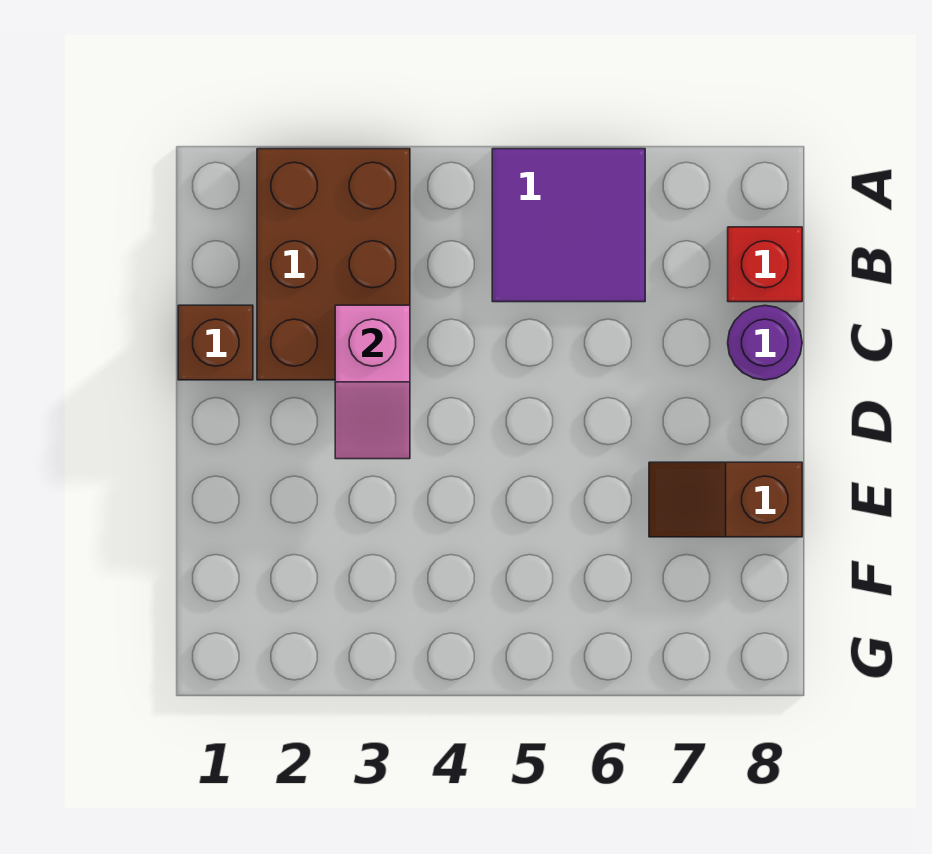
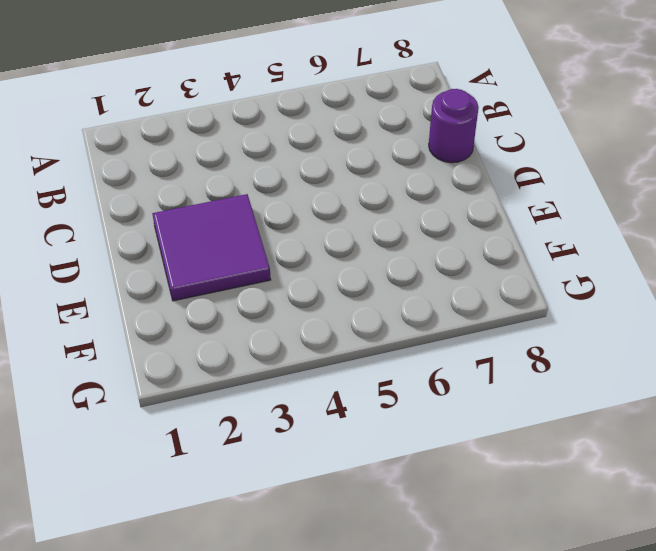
purple 2x2 tile [152,194,271,301] -> purple 2x2 tile moved to [492,149,645,302]
none -> brown 2x3 brick [257,149,410,380]
none -> red 1x1 brick [728,227,802,302]

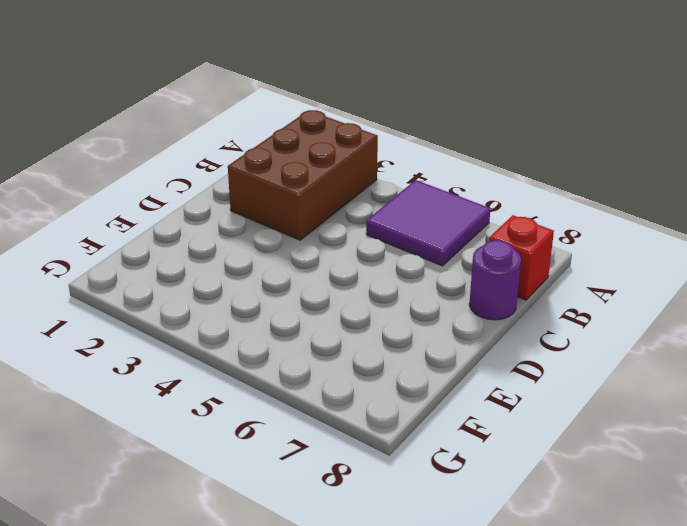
none -> brown 1x1 brick [178,305,253,380]
none -> brown 1x2 slope [649,462,802,537]

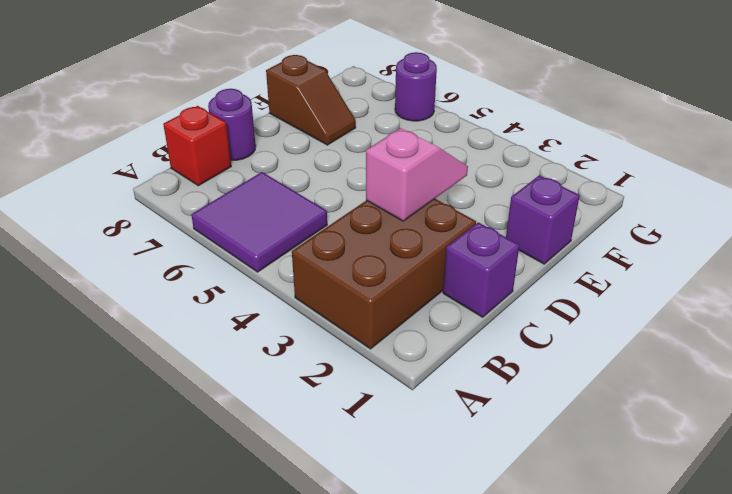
purple 1x1 brick [443,222,519,317] -> brown 1x1 brick [178,305,253,380]
purple 1x1 brick [506,175,580,264] -> none
purple 1x1 round brick [395,52,437,121] -> none

